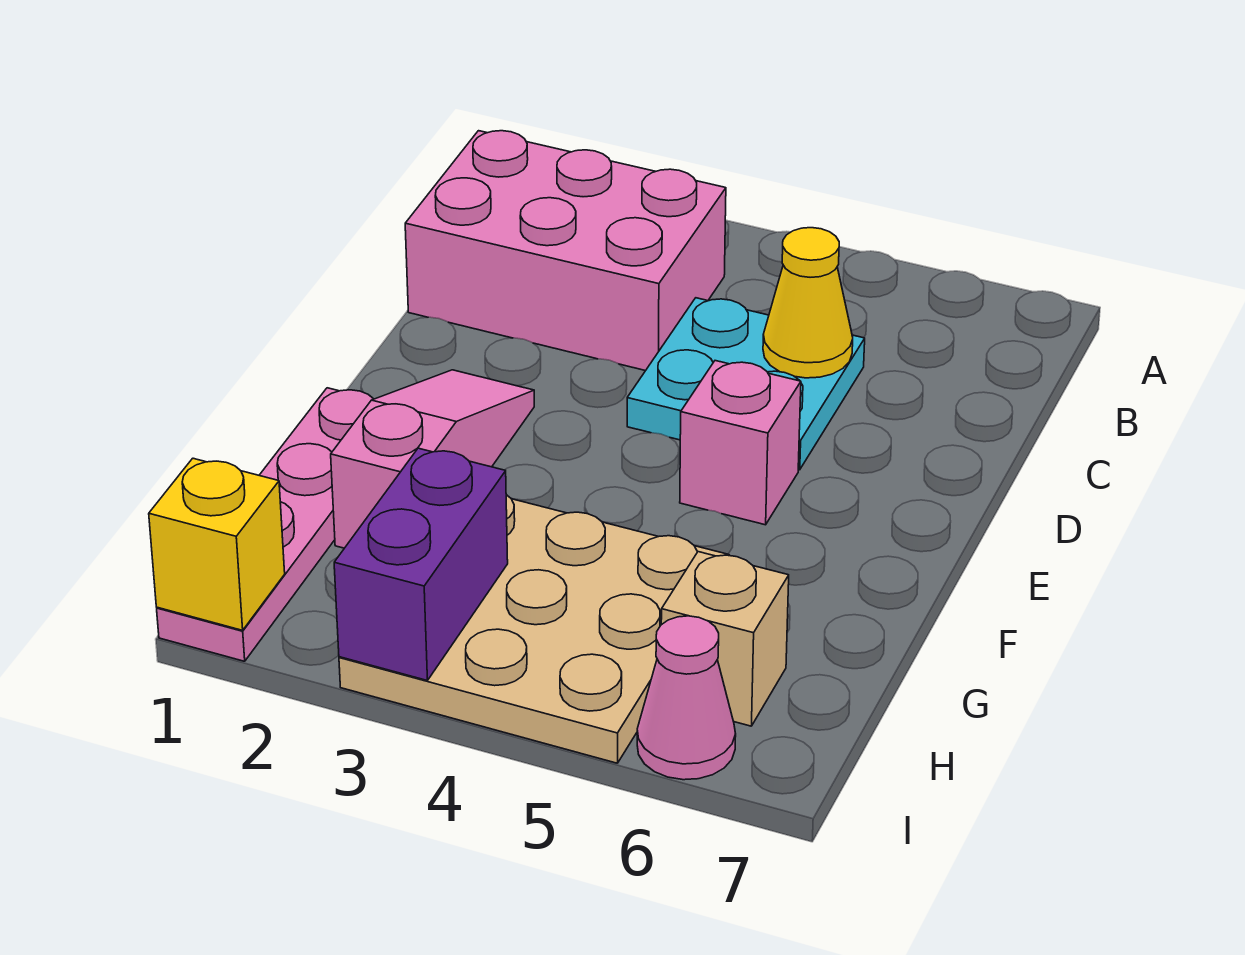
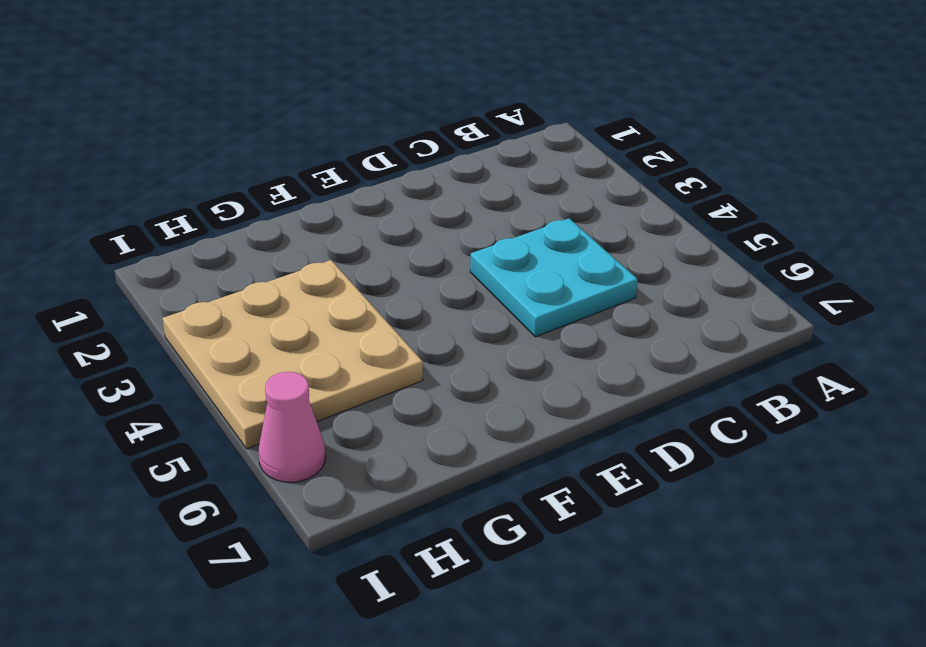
none -> pink 2x3 brick [405,131,726,371]
none -> pink 1x3 slope [331,370,534,548]

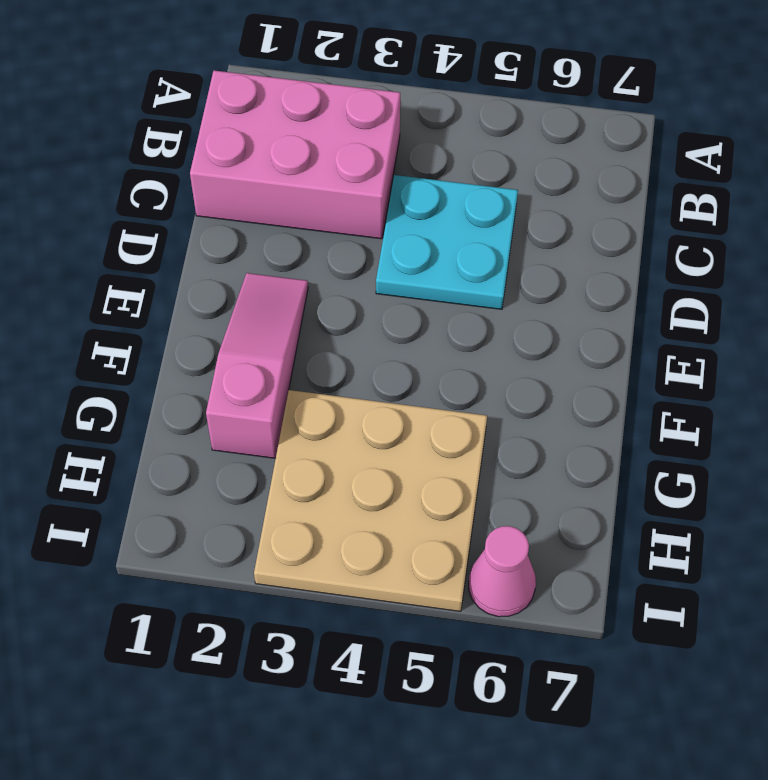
none -> pink 1x1 brick [680,361,801,525]
none -> pink 1x4 plate [157,388,373,661]

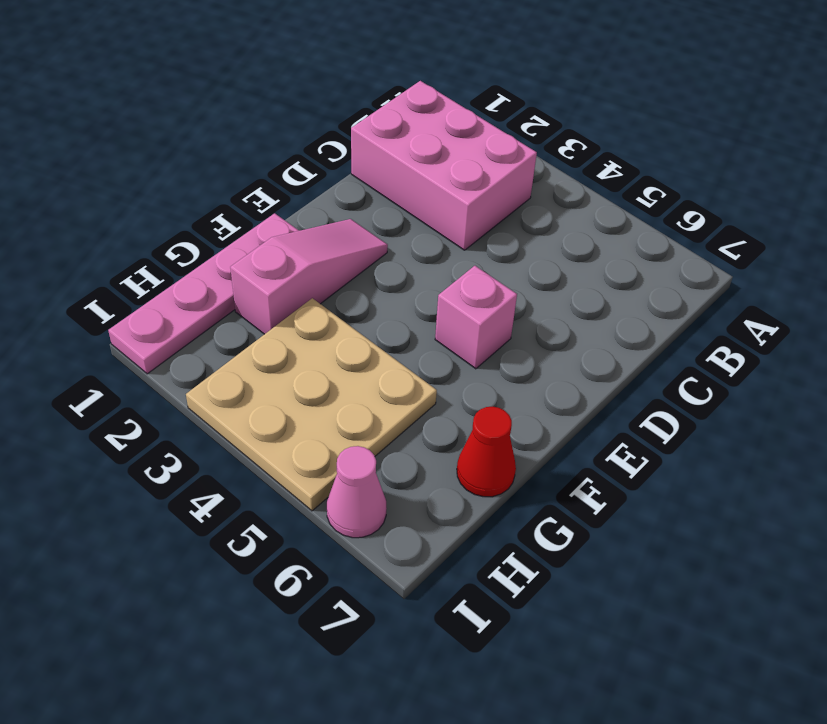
red 1x1 cone [457,406,516,497] -> none
none -> cyan 2x2 plate [627,298,865,470]
none -> tan 1x1 brick [661,552,789,726]

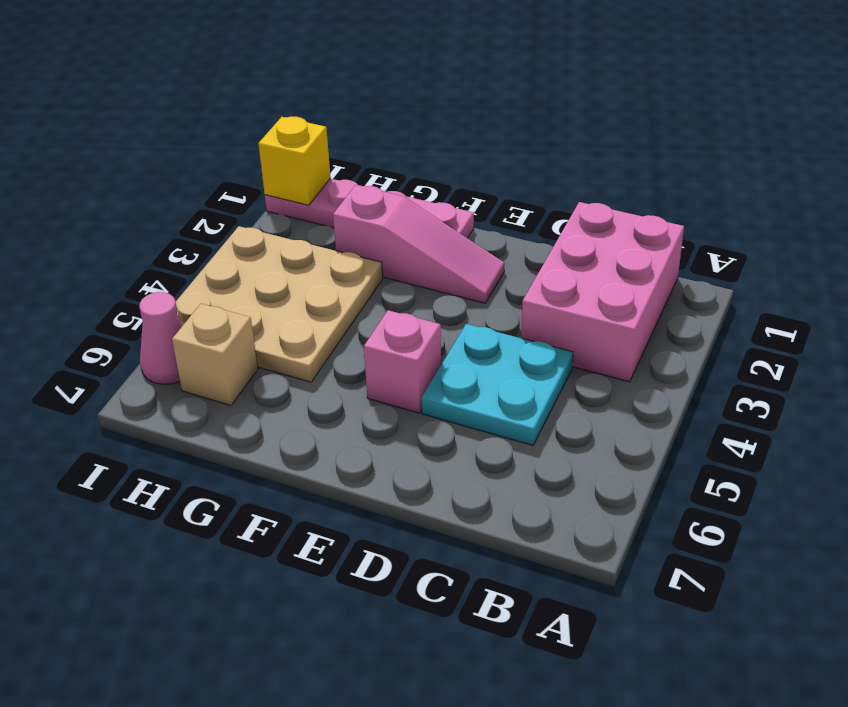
none -> yellow 1x1 cone [763,228,853,378]
none -> purple 1x2 brick [334,448,508,681]

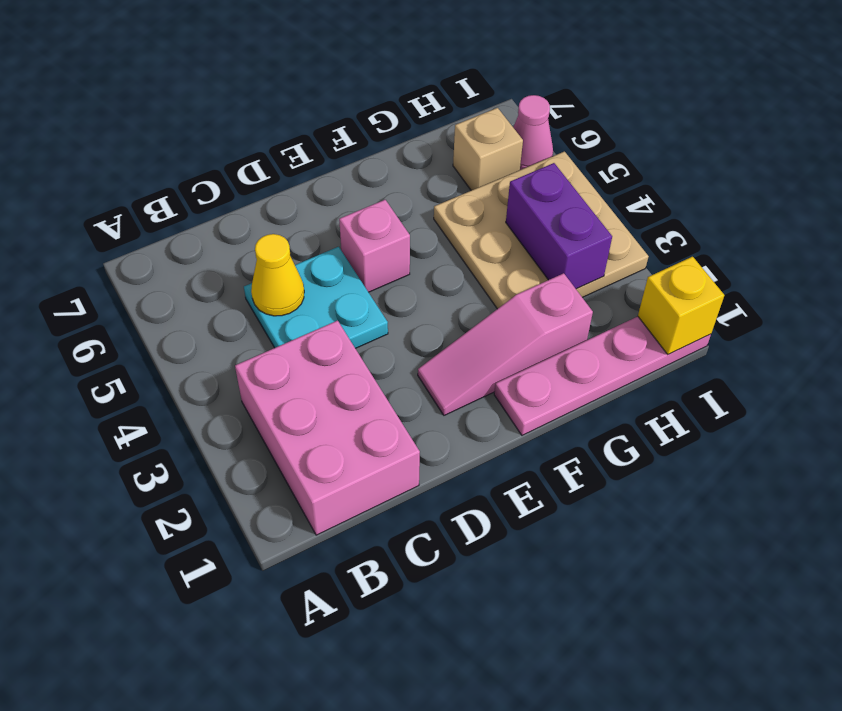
purple 1x2 brick [506,163,612,289] -> purple 1x2 brick turned to [334,448,508,681]

